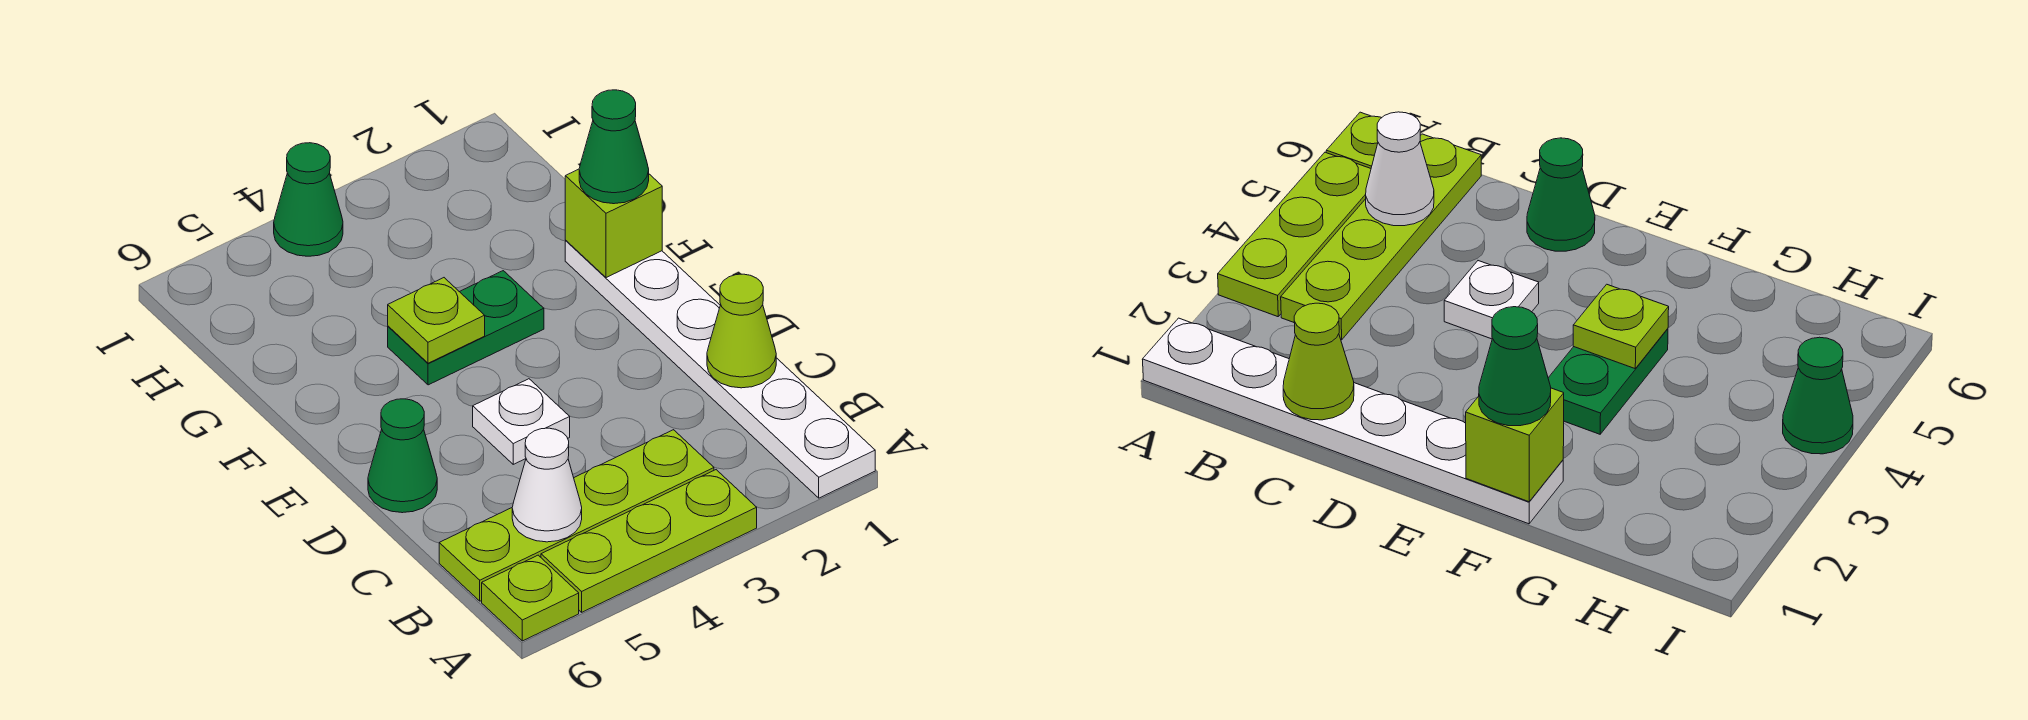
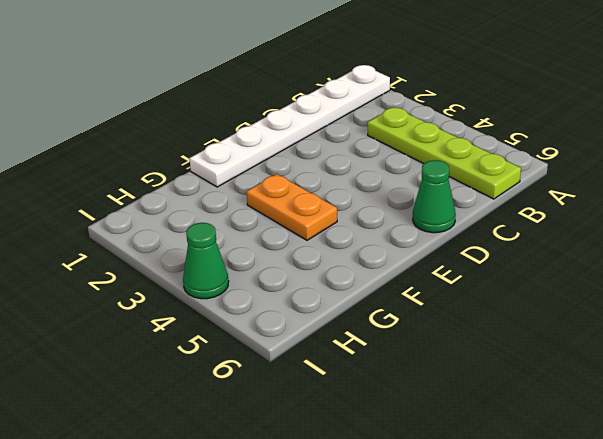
orange 1x2 plate [246,174,337,240] -> green 1x2 plate [388,271,544,385]
none -> lime 1x3 plate [541,470,757,612]
none -> lime 1x1 plate [482,555,579,641]
none -> white 1x1 plate [473,379,570,464]

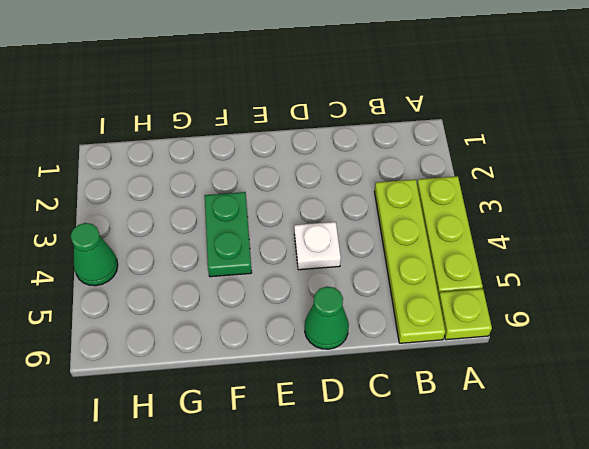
none -> white 1x6 plate [565,241,875,498]
none -> white 1x1 cone [512,428,582,542]
none -> lime 1x1 cone [707,274,776,388]

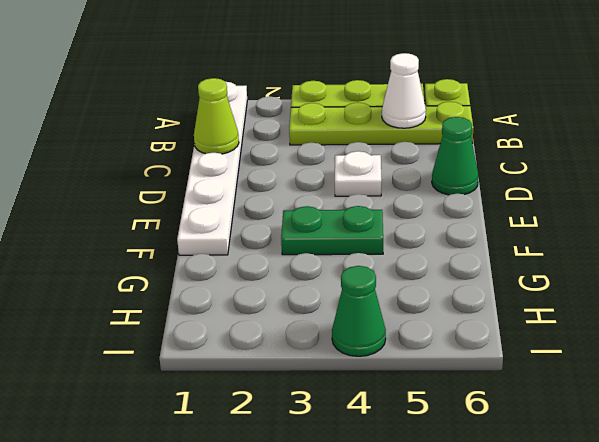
none -> lime 1x1 brick [565,169,662,278]
none -> lime 1x1 plate [388,278,485,363]
none -> green 1x1 cone [579,90,649,204]

